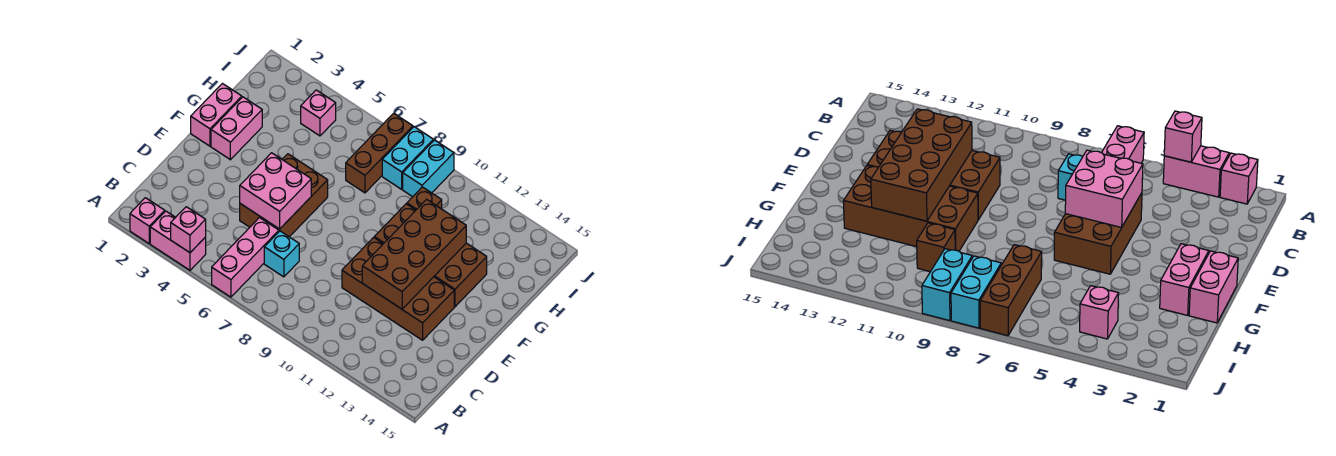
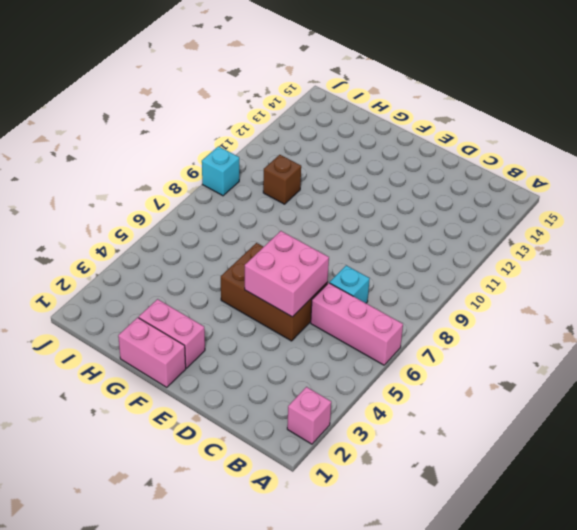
cyan 1x1 brick [202,146,239,196] -> cyan 1x2 brick [403,140,454,197]
none -> pink 1x2 brick [150,211,206,270]
none -> brown 2x4 brick [342,237,454,340]
none -> brown 2x4 brick [374,204,487,307]

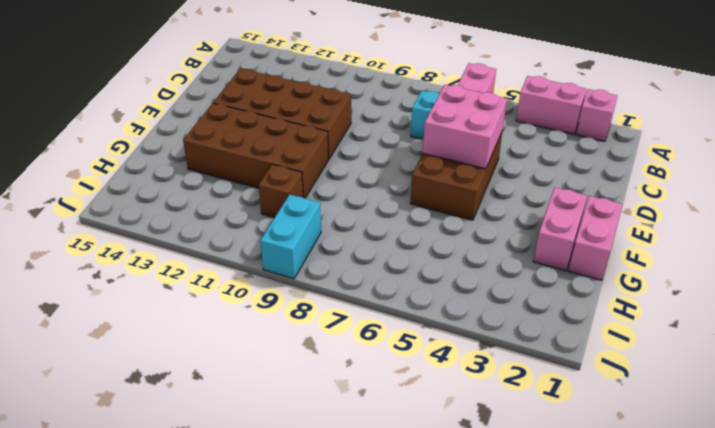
none -> brown 1x3 brick [346,113,413,193]
none -> pink 1x1 brick [301,90,336,136]
none -> cyan 1x2 brick [382,127,433,189]

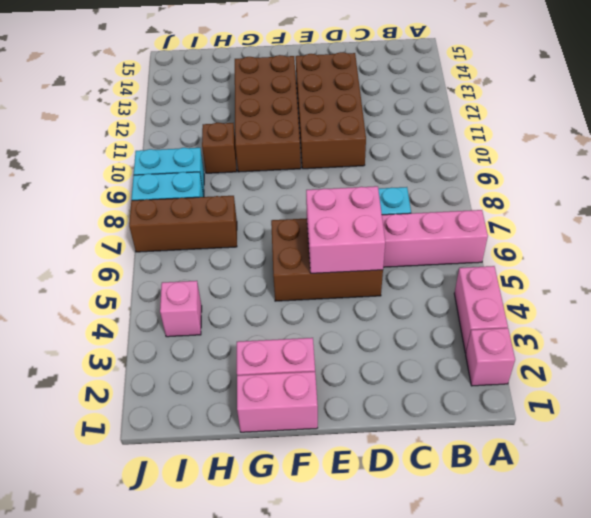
none -> pink 1x1 brick [171,207,206,253]
none -> brown 2x4 brick [362,199,466,309]

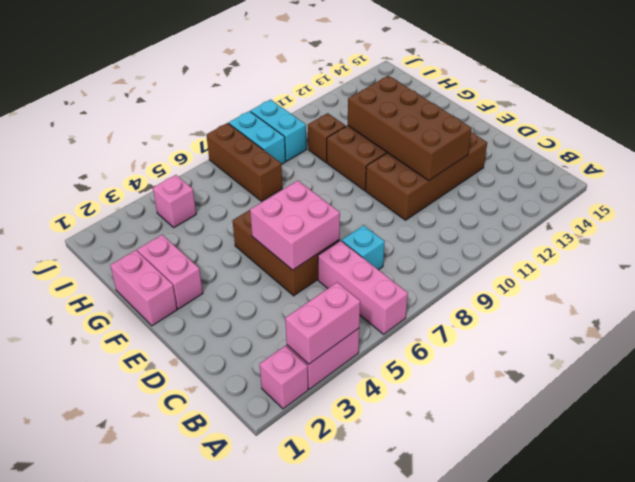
pink 1x2 brick [285,282,360,364] -> pink 1x1 brick [171,207,206,253]

